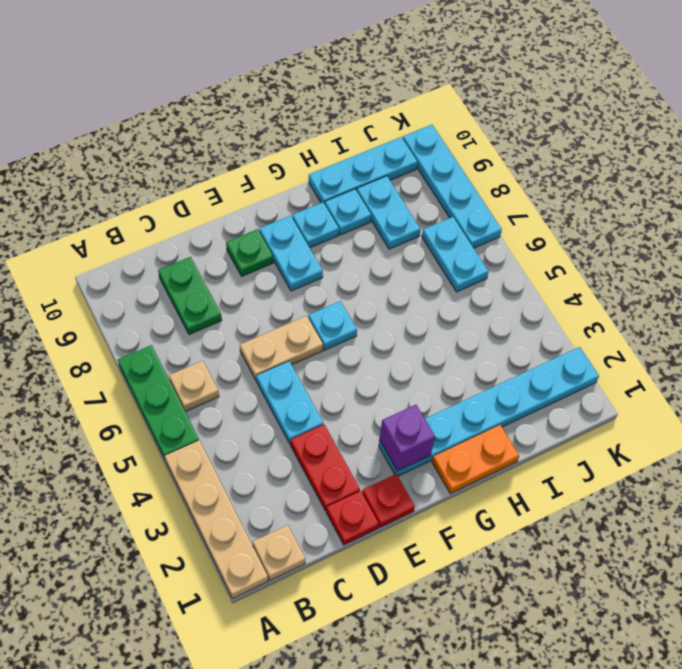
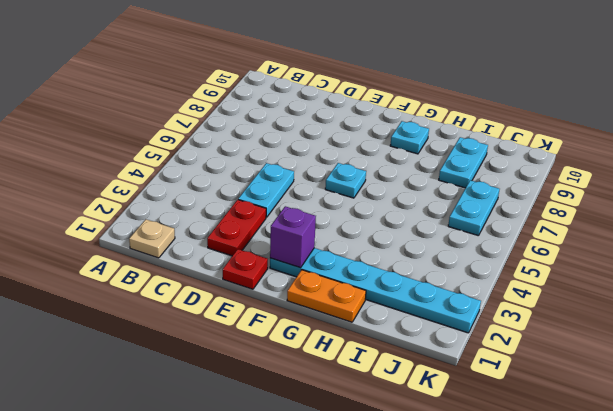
none -> tan 1x4 plate [165,441,268,599]
none -> green 1x3 plate [118,345,199,459]
none -> tan 1x1 plate [169,361,219,412]

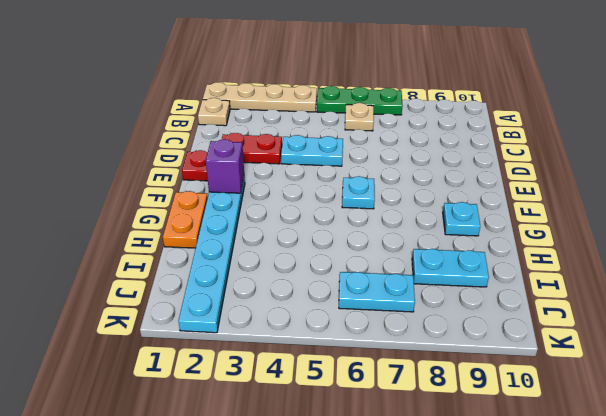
none -> green 1x2 plate [158,257,222,335]
none -> red 1x1 plate [326,491,379,545]
none -> tan 1x2 plate [240,316,323,380]

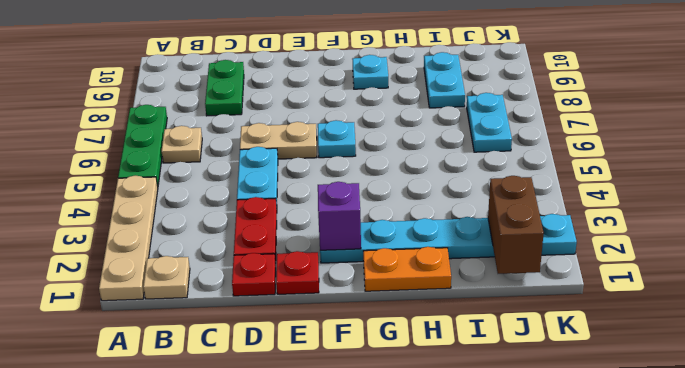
brown 1x2 brick [488,176,544,274] -> none
none -> green 1x1 plate [226,229,273,276]
none -> cyan 1x2 plate [259,216,323,291]
none -> cyan 1x1 plate [325,189,371,235]

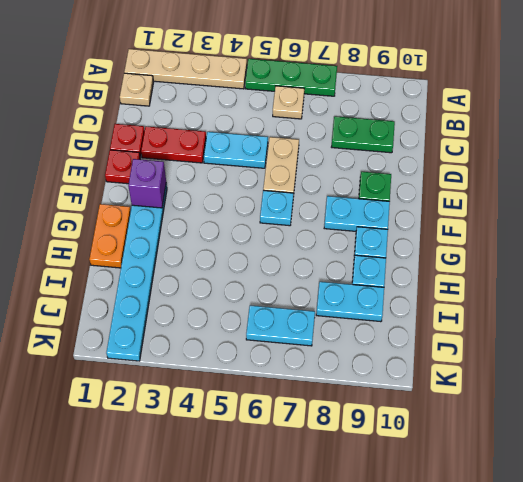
none -> cyan 1x3 plate [309,137,417,204]
none -> cyan 1x4 plate [403,125,502,248]

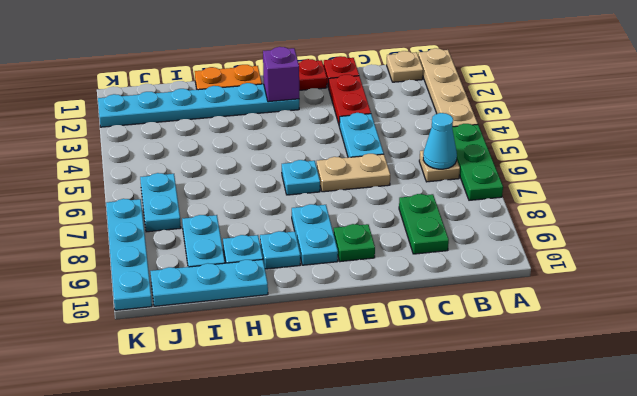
cyan 1x1 cone [423,113,457,169] -> none

